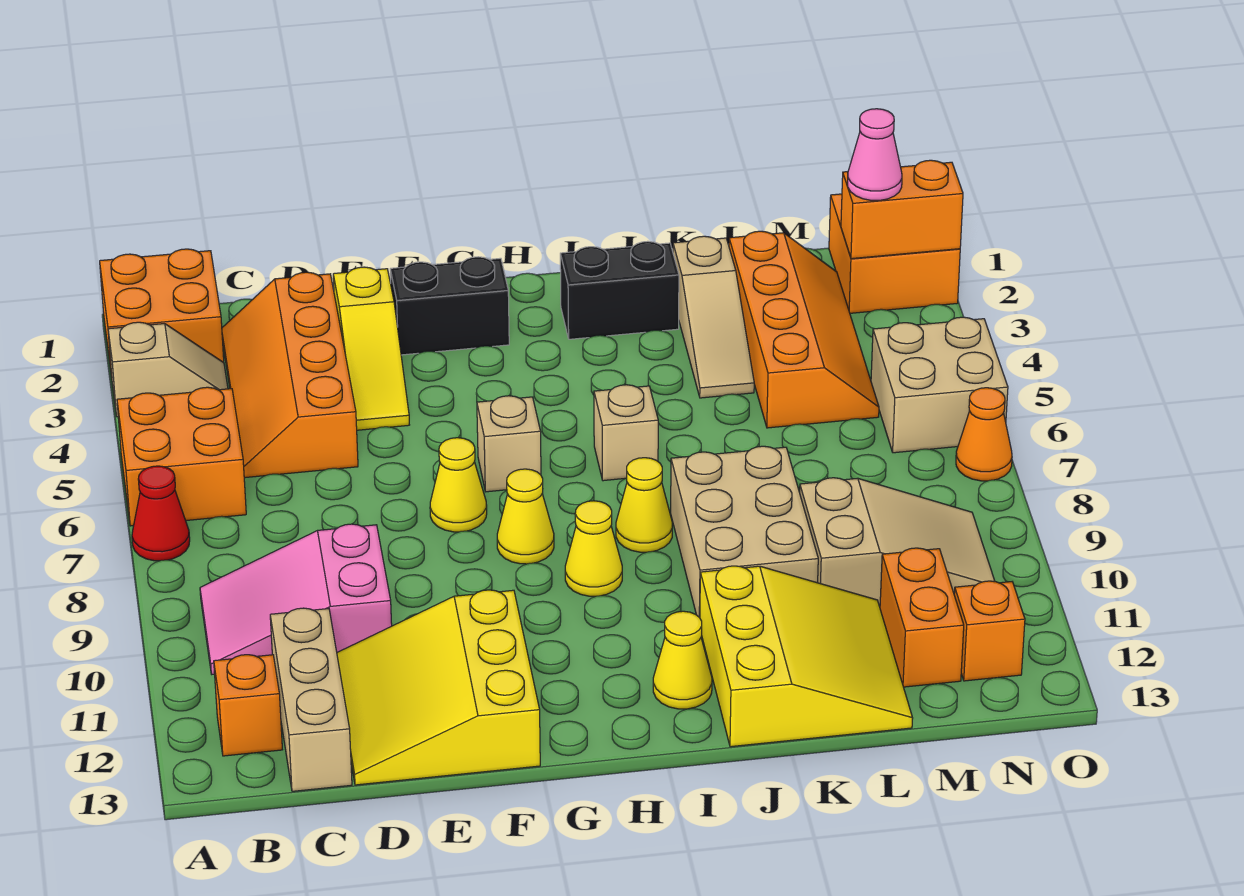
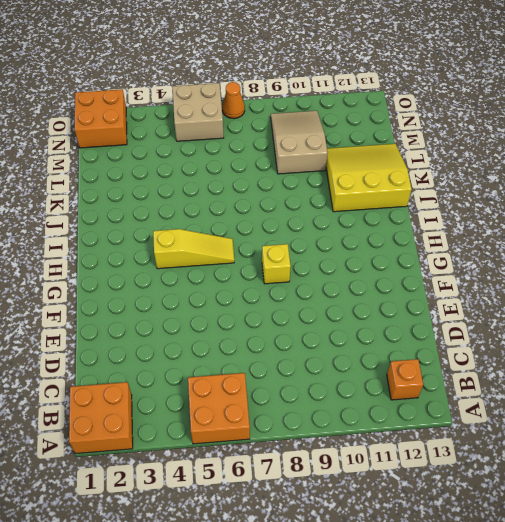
yellow 1x1 brick [262,244,291,284] -> yellow 1x1 cone [497,469,554,564]
yellow 1x3 slope [153,229,234,269] -> yellow 1x3 slope moved to [333,267,409,430]
none -> tan 1x2 slope [108,322,228,417]
none -> red 1x1 cone [132,466,190,561]
none -> pink 2x3 slope [200,524,392,674]
none -> orange 2x4 slope [222,272,358,478]

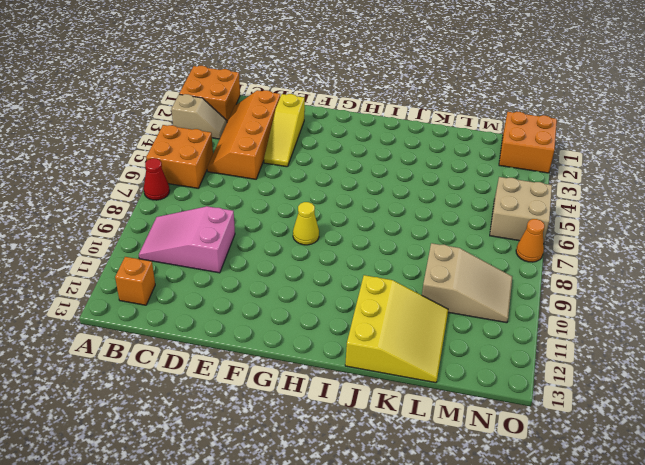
none -> tan 1x3 brick [270,608,352,791]
none -> yellow 3x3 slope [337,590,540,785]
none -> black 1x2 brick [390,257,509,355]
none -> yellow 1x1 cone [430,438,487,532]

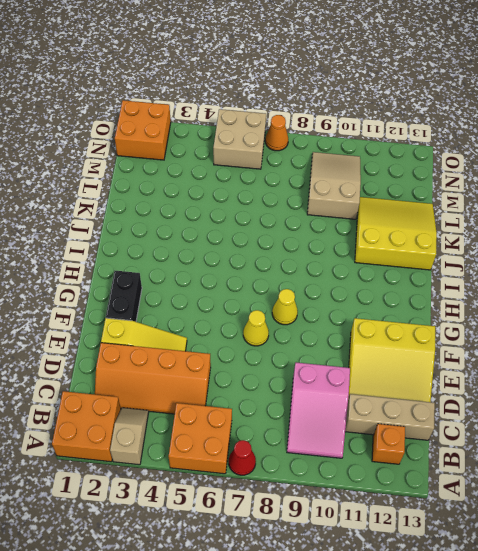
none -> tan 1x1 brick [477,396,541,492]
none -> yellow 1x1 cone [565,501,622,596]
none -> black 1x2 brick [560,241,679,339]
none -> tan 1x1 brick [594,385,658,481]

